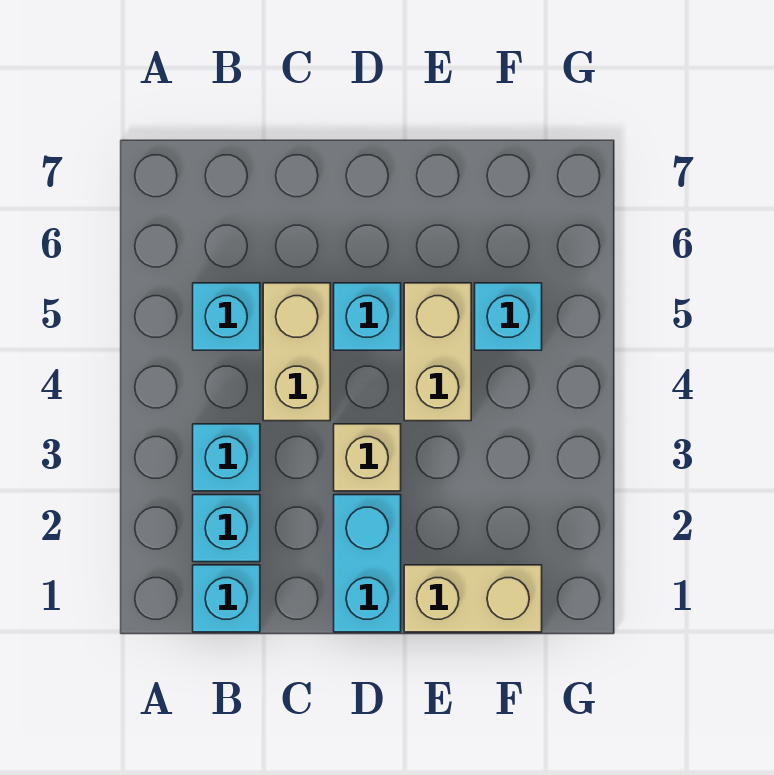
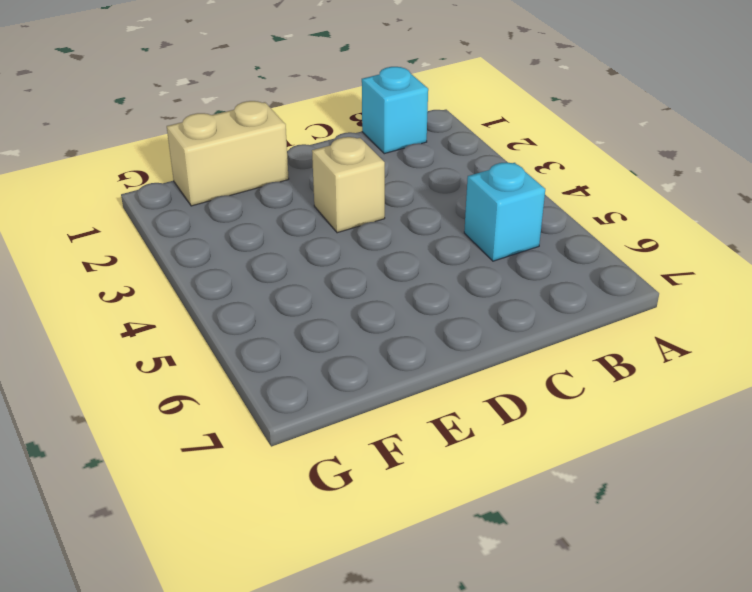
none -> cyan 1x1 brick [193,495,260,562]
none -> cyan 1x1 brick [193,424,260,491]

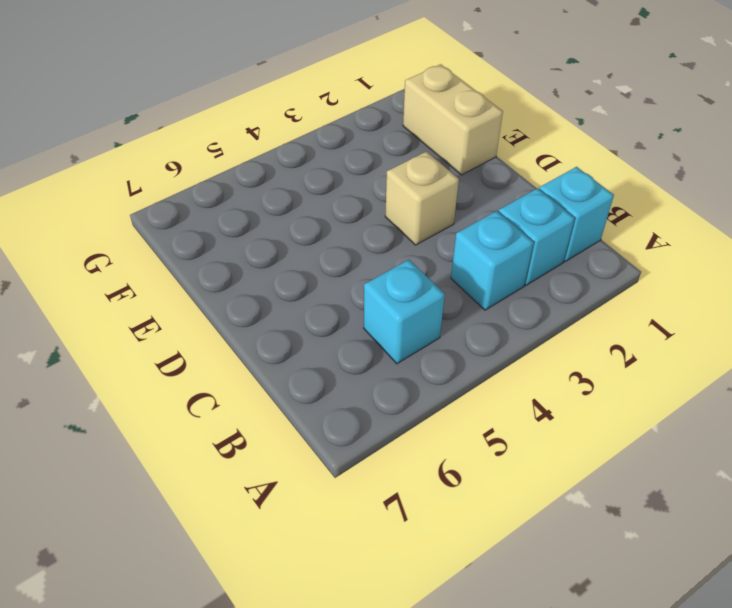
none -> tan 1x2 brick [263,283,330,421]
none -> cyan 1x2 brick [334,495,401,632]

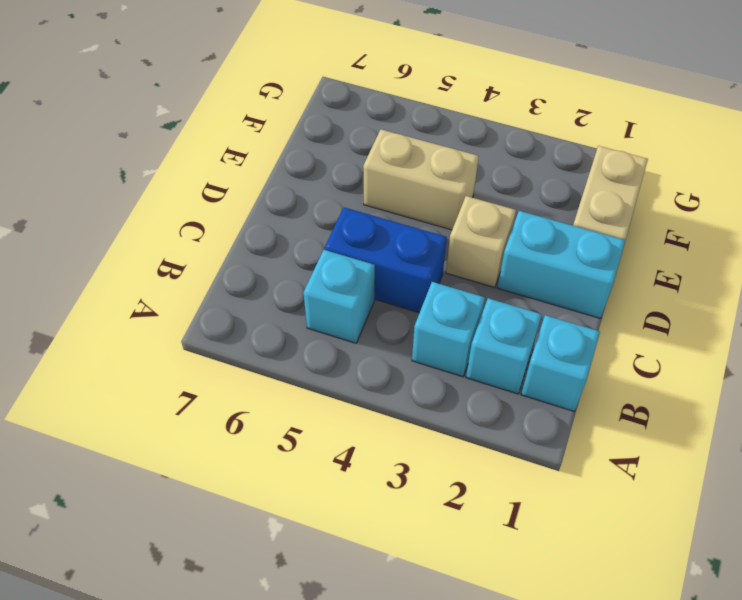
blue 1x2 brick [325,207,447,313] -> tan 1x2 brick [263,283,330,421]
none -> cyan 1x1 brick [334,283,401,350]
none -> cyan 1x1 brick [475,283,542,350]

